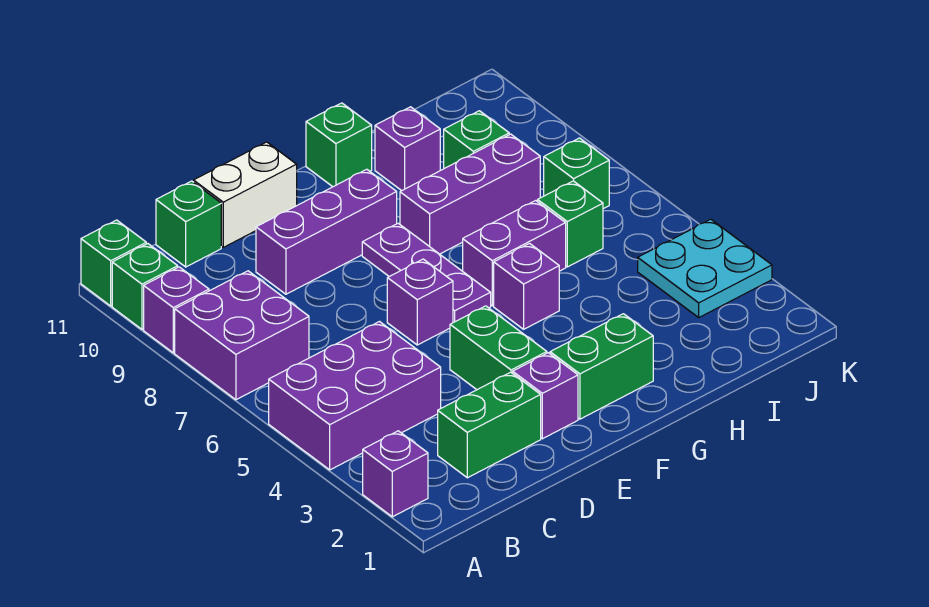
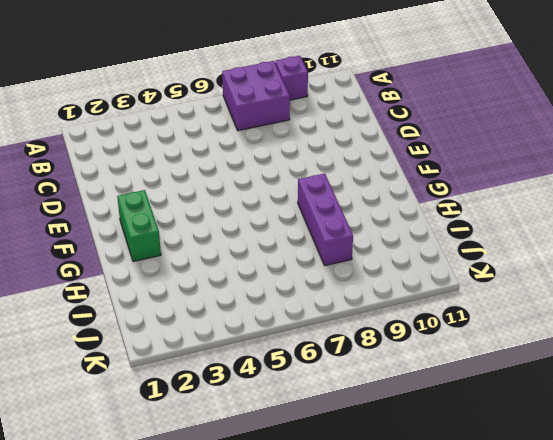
none -> purple 1x1 brick [363,431,428,517]
none -> purple 2x3 brick [269,322,441,470]
none -> green 1x1 brick [112,244,178,329]

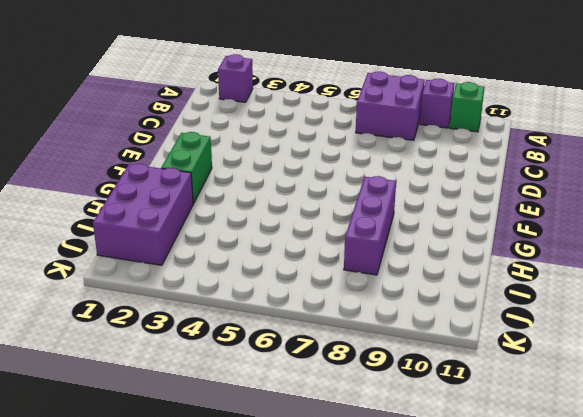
purple 2x3 brick [93,164,194,265] -> purple 2x3 brick moved to [269,322,441,470]
none -> green 1x1 brick [81,220,146,306]
none -> green 1x2 brick [438,372,541,478]
none -> green 1x1 brick [156,181,221,267]

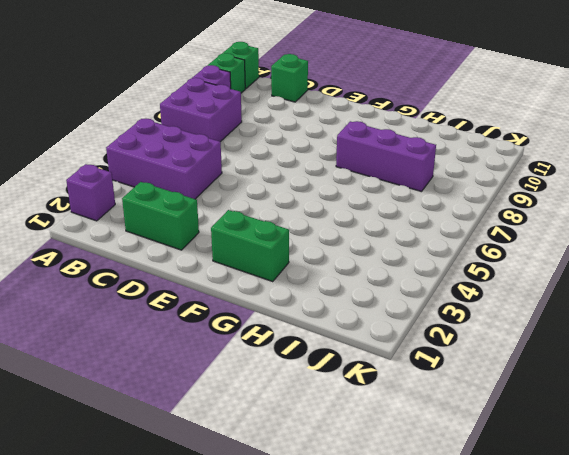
none -> purple 1x3 brick [256,169,397,294]
none -> white 1x2 brick [194,142,297,247]
none -> purple 1x1 brick [513,353,578,439]

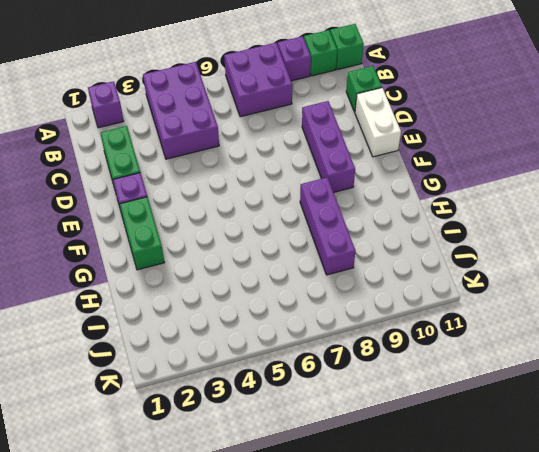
none -> green 1x2 brick [450,306,547,390]
none -> purple 1x1 brick [387,259,453,345]
none -> purple 1x3 plate [362,223,491,323]

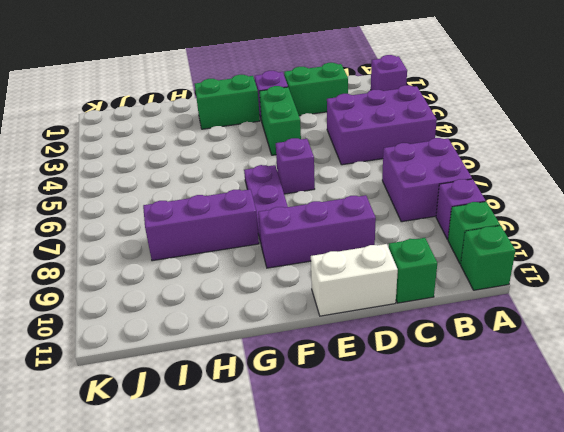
none -> purple 1x1 brick [494,244,559,329]
none -> purple 1x2 brick [463,201,566,306]
none -> green 1x1 brick [306,103,372,187]

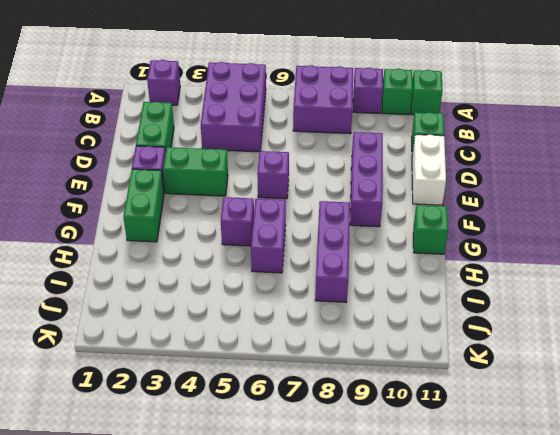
none -> purple 1x3 plate [362,223,491,323]
none -> purple 1x1 brick [375,107,440,191]
none -> green 1x1 brick [538,181,603,267]

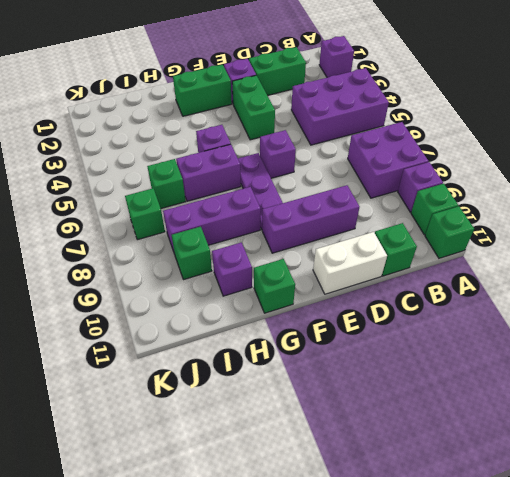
none -> cyan 2x2 plate [638,219,772,317]

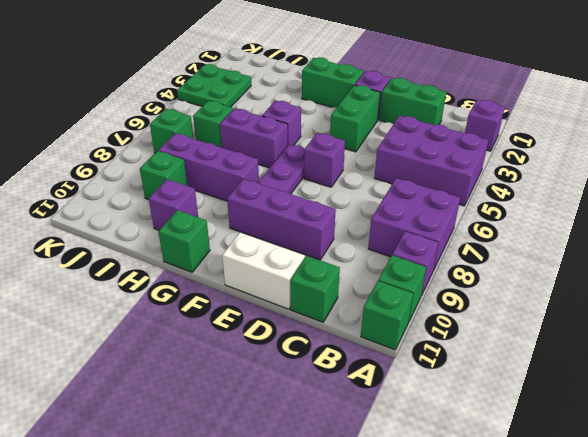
green 2x2 plate [177,64,251,107] -> cyan 2x2 plate [638,219,772,317]

